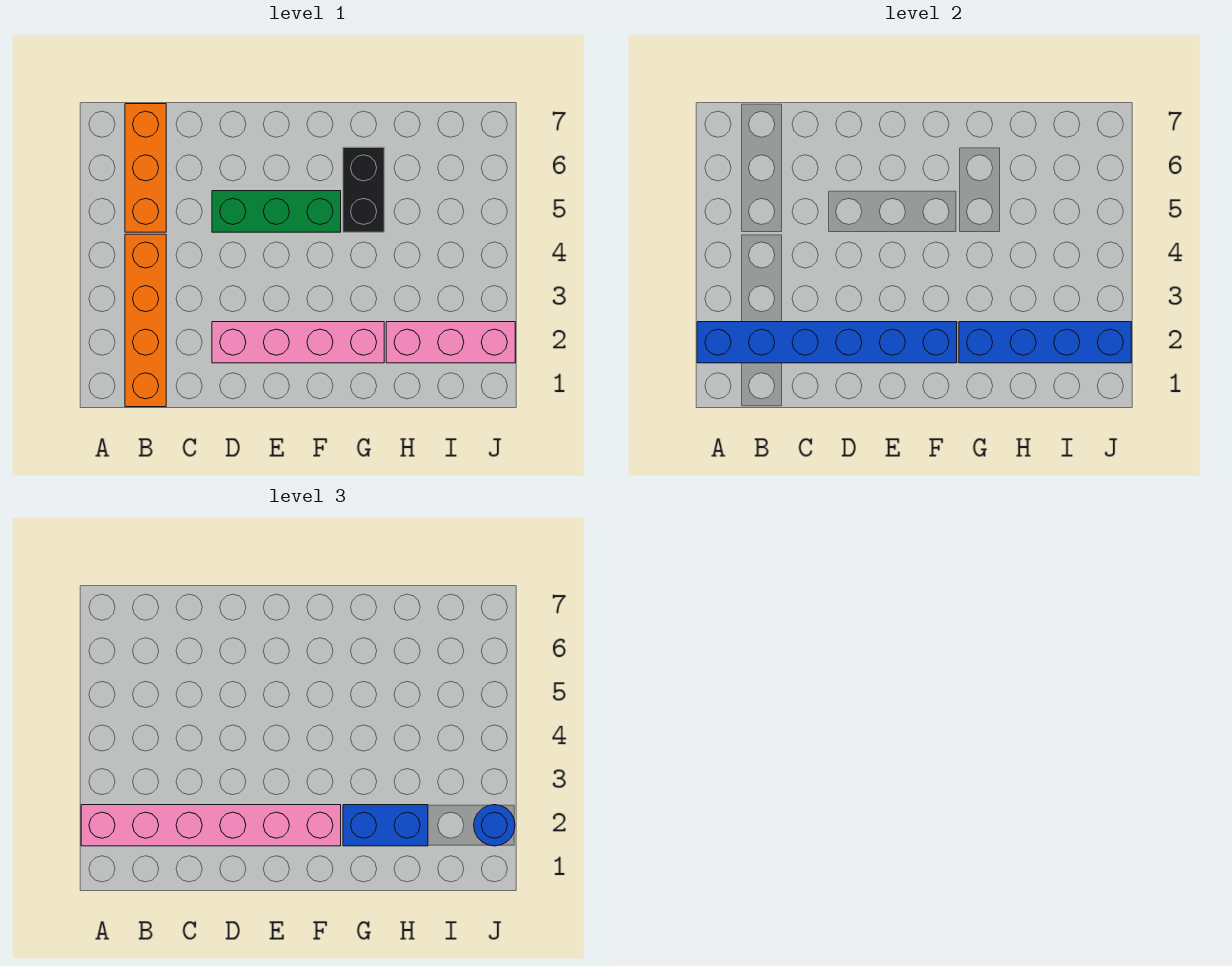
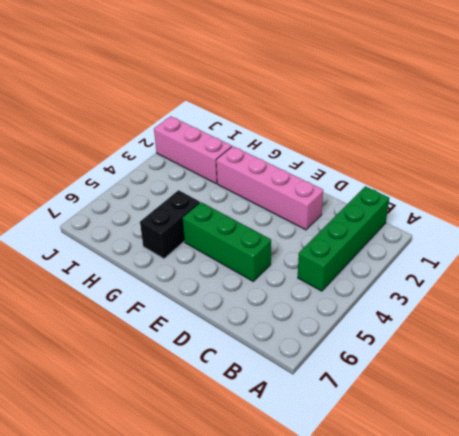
green 1x4 brick [298,186,389,291] -> orange 1x4 brick [125,234,166,407]
none -> orange 1x3 brick [125,104,166,232]
none -> blue 1x6 brick [697,322,957,363]

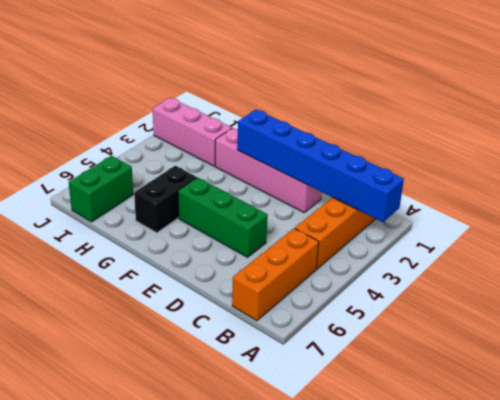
green 1x2 brick [69,156,133,222] -> none
none -> blue 1x4 brick [959,322,1131,363]
none -> pink 1x6 brick [81,805,341,846]

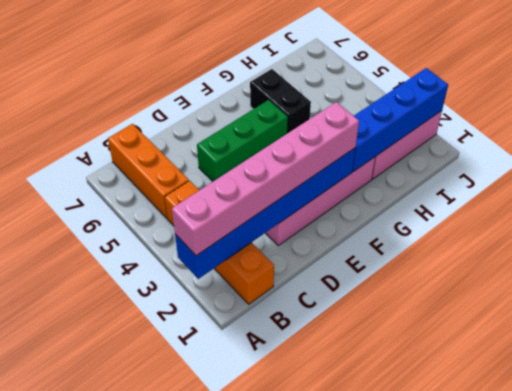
none -> blue 1x2 brick [343,805,428,846]
none -> blue 1x1 round brick [474,805,515,846]

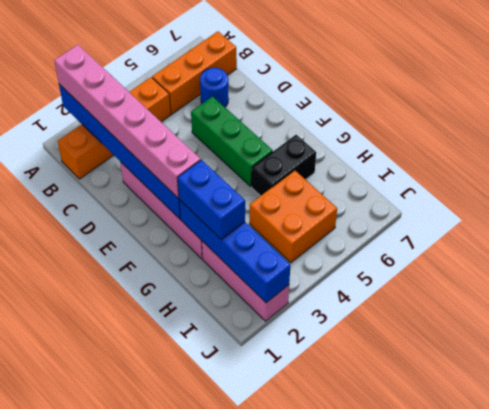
blue 1x1 round brick [200,68,228,107] -> blue 1x1 round brick moved to [474,805,515,846]
orange 2x2 brick [250,170,337,263] -> none

